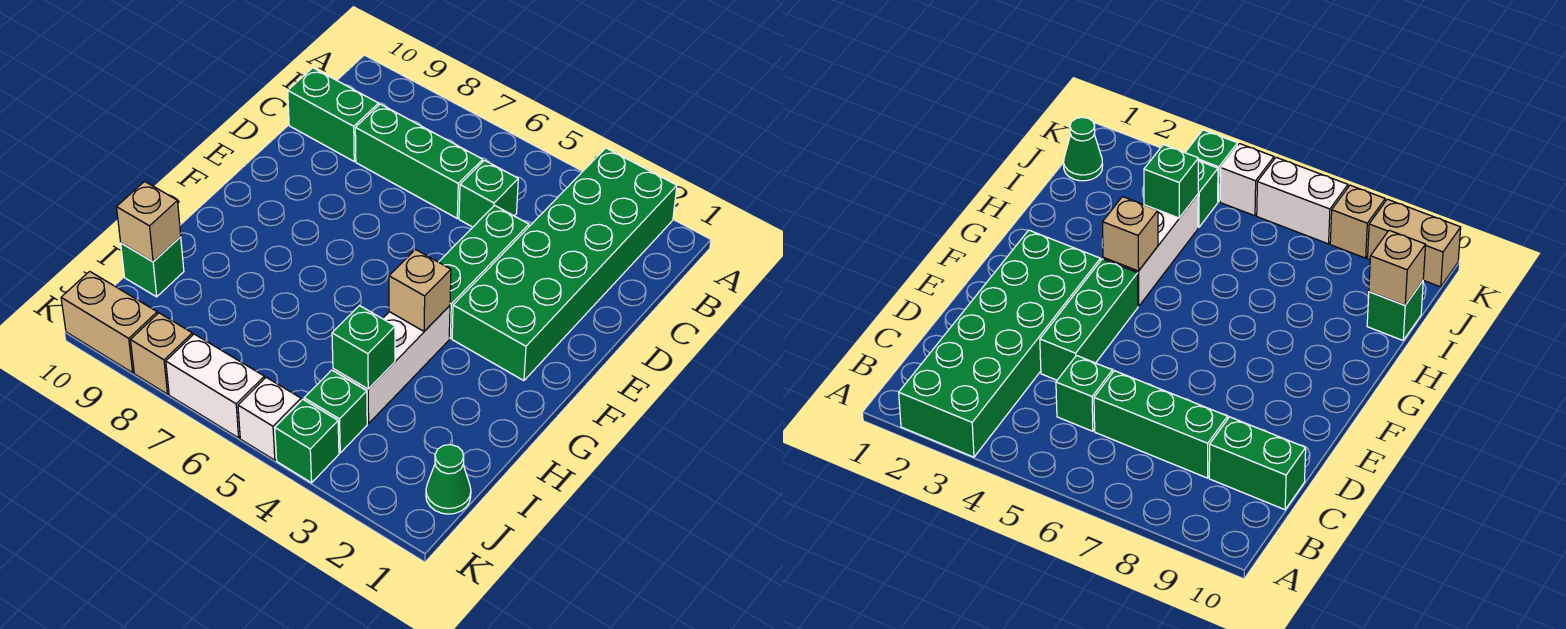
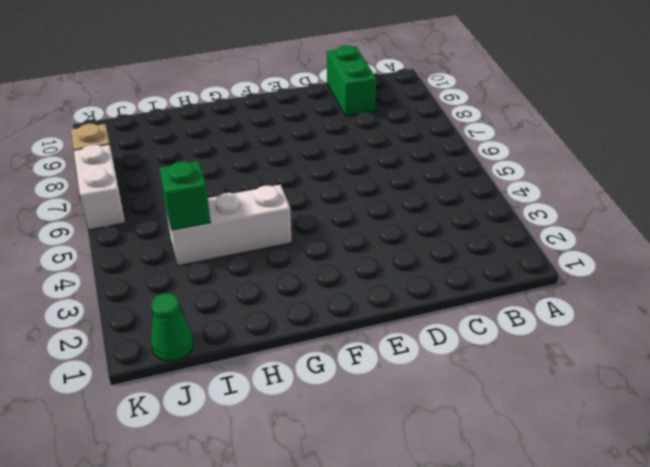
none -> green 2x6 brick [452,148,677,381]
none -> green 1x1 brick [459,160,518,227]
none -> green 1x3 brick [355,104,483,218]

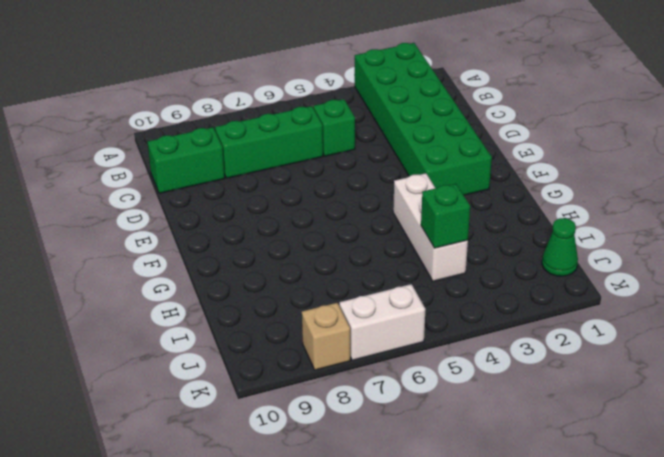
none -> green 1x3 brick [439,205,529,338]
none -> green 1x1 brick [121,237,184,297]
none -> green 1x1 brick [304,370,367,453]

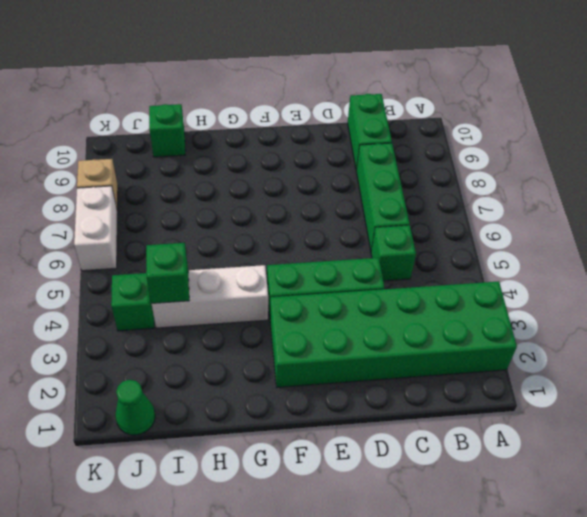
none -> green 1x1 brick [275,399,339,483]
none -> white 1x1 brick [238,377,301,460]
none -> tan 1x2 brick [61,271,157,373]

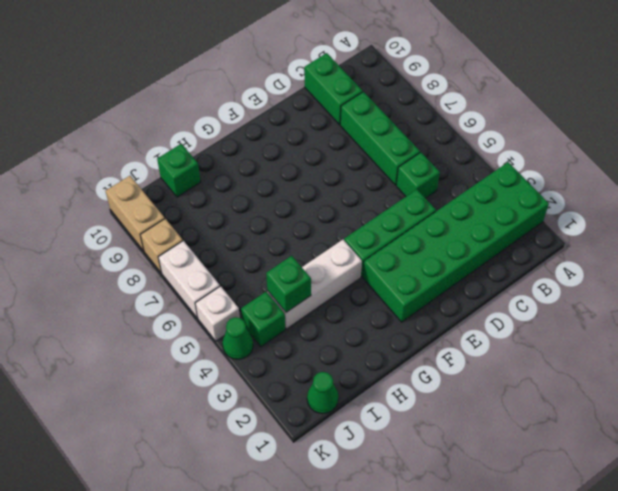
green 1x1 cone [222,317,253,359] -> green 1x1 brick [275,399,339,483]
none -> tan 1x1 brick [389,250,451,331]
none -> tan 1x1 brick [117,181,181,262]

